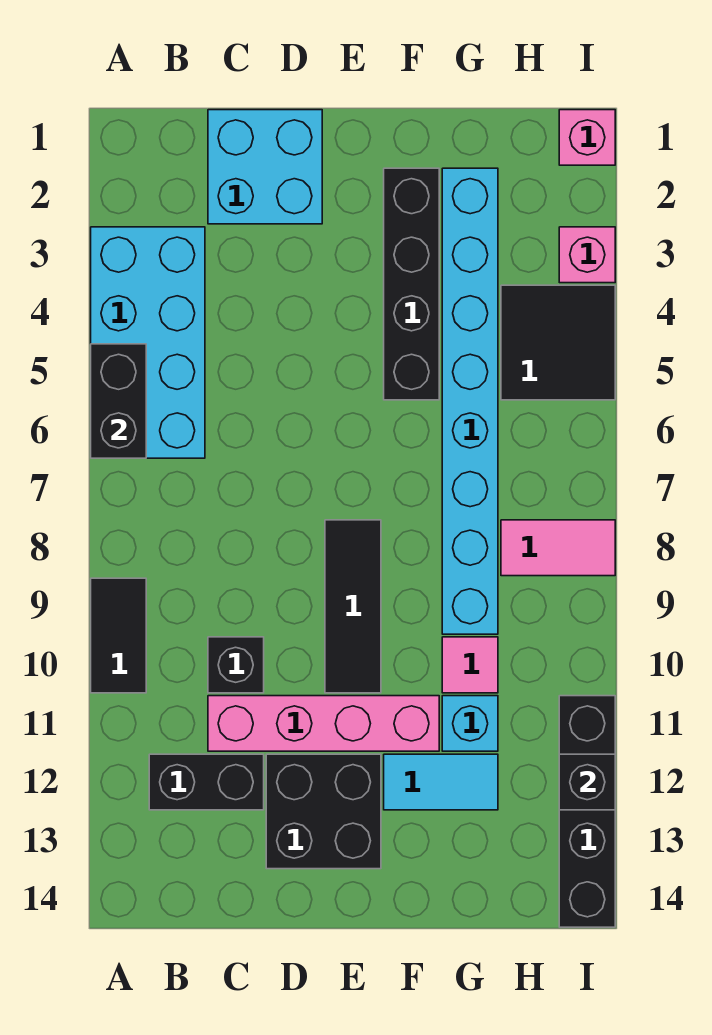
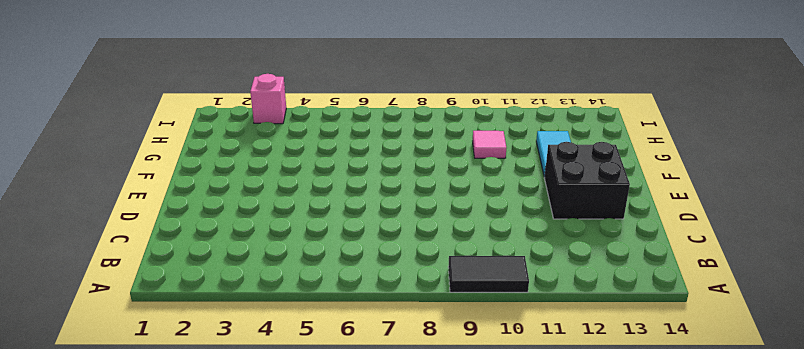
none -> cyan 2x4 brick [91,227,205,458]
none -> black 1x2 brick [149,754,264,810]
none -> cyan 2x2 brick [208,110,322,224]

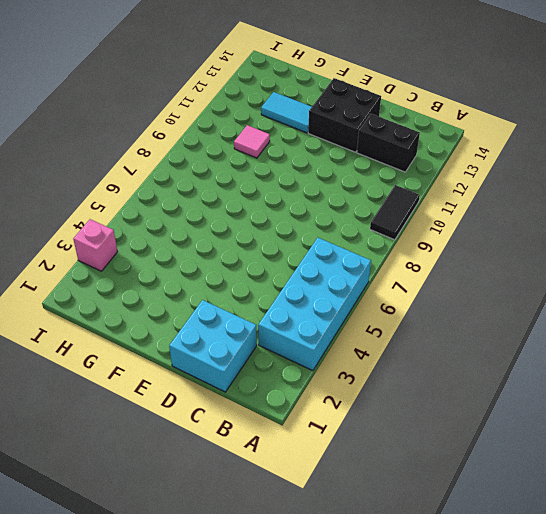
none -> black 1x1 brick [208,637,264,693]
none -> pink 1x4 brick [208,696,439,751]
none -> black 1x3 tile [325,520,381,693]

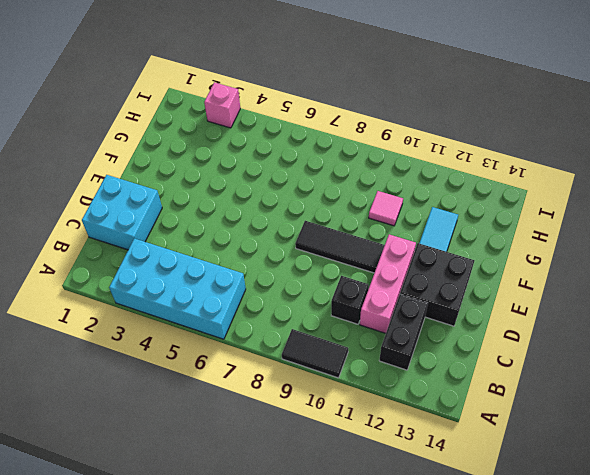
pink 1x3 brick [360,234,416,333] -> pink 1x4 brick [208,696,439,751]
none -> black 1x4 brick [384,168,439,400]
none -> cyan 1x8 brick [442,168,498,634]
none -> cyan 1x1 brick [442,696,498,751]

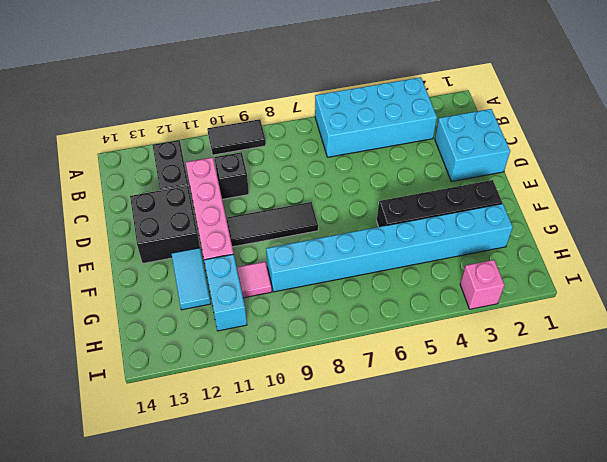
cyan 1x2 brick [204,254,247,331] -> cyan 1x1 brick [442,696,498,751]
none -> black 2x2 tile [501,285,615,400]
none -> pink 1x2 tile [501,520,615,576]
none -> pink 1x1 brick [559,110,615,165]

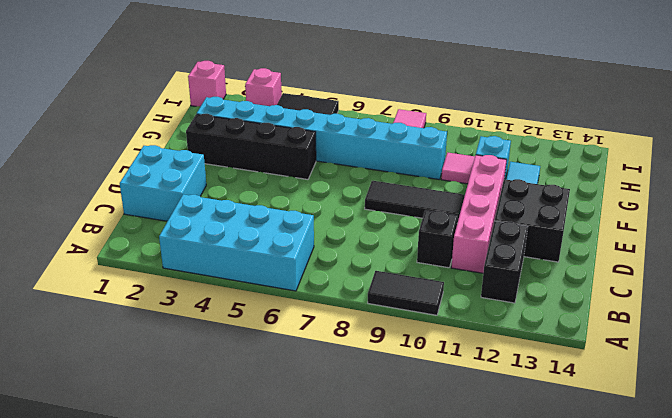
none -> black 1x4 brick [559,696,615,927]
none -> black 1x2 brick [91,344,146,458]
none -> black 1x1 brick [559,754,615,810]

